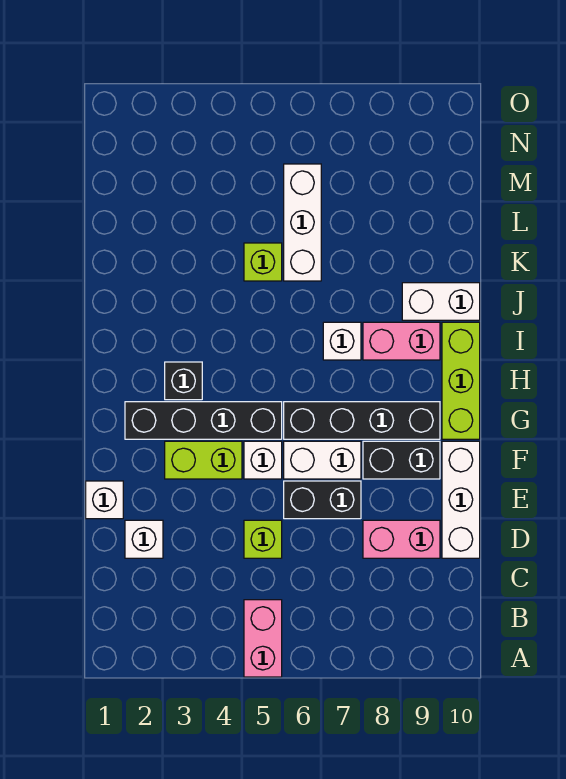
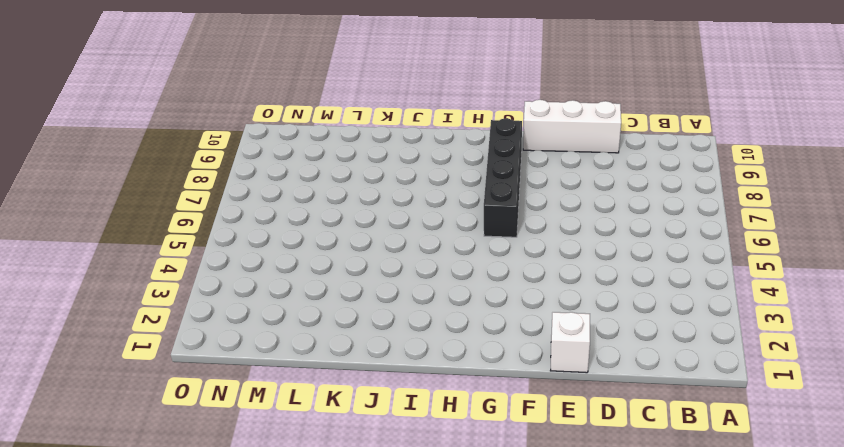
none -> pink 1x2 brick [244,600,282,677]
none -> white 1x1 brick [125,520,163,558]
none -> lime 1x1 brick [244,520,282,558]

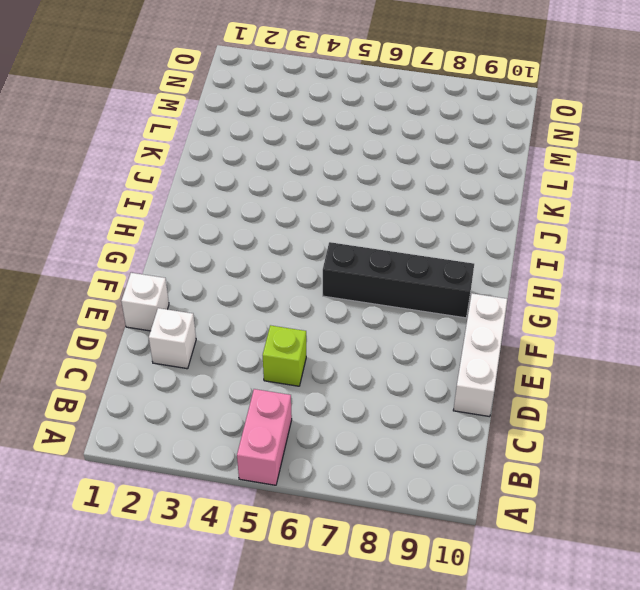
none -> pink 1x2 brick [363,520,440,558]
none -> black 1x2 brick [284,481,361,519]
none -> lime 1x2 brick [165,441,242,479]

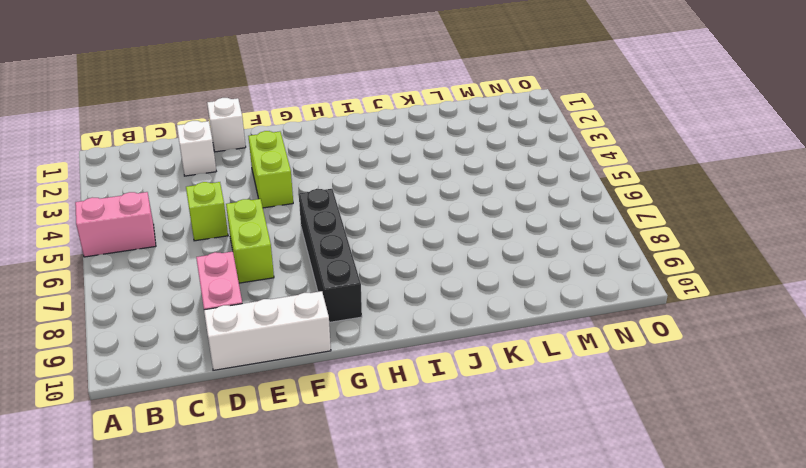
lime 1x2 brick [226,199,274,283] -> black 1x2 brick [284,481,361,519]
none -> white 1x1 brick [244,441,282,479]
none -> white 1x2 brick [284,441,361,479]
none -> black 1x2 brick [363,441,440,479]

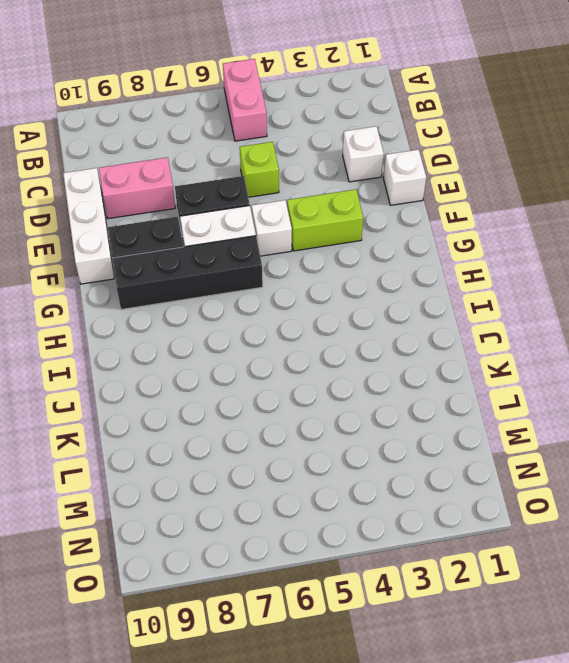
none -> black 1x4 brick [125,402,282,439]
none -> lime 1x3 brick [442,322,480,439]
none -> black 1x1 brick [165,362,202,400]

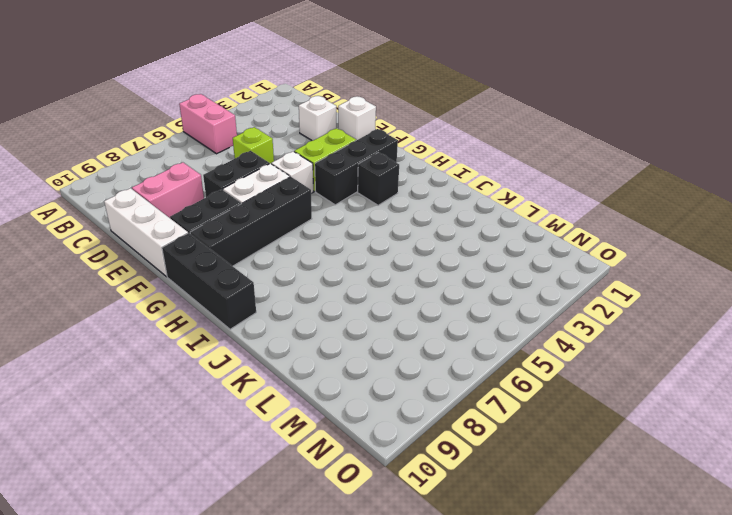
black 1x3 brick [315,129,398,205] -> black 1x4 brick [125,402,282,439]
black 1x3 brick [162,233,256,329] -> lime 1x3 brick [442,322,480,439]
none -> white 1x1 brick [323,322,361,360]
none -> pink 1x2 brick [363,322,440,360]
none -> white 1x2 brick [402,283,480,320]

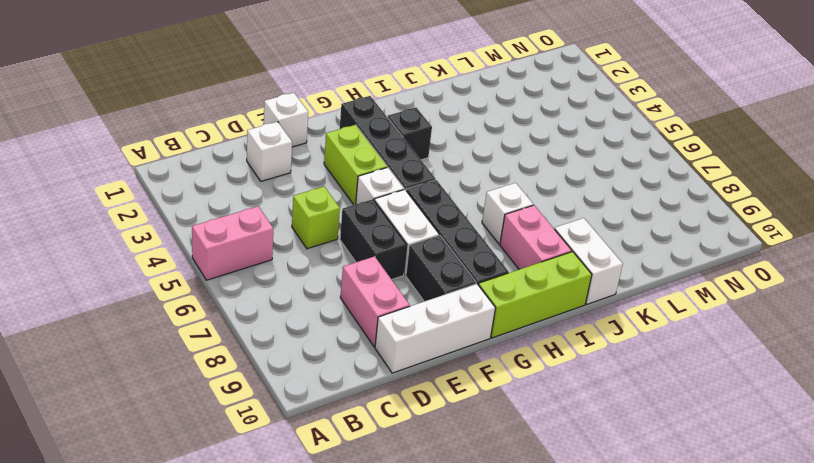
none -> lime 1x1 brick [244,243,282,281]
none -> white 1x3 brick [284,164,321,281]

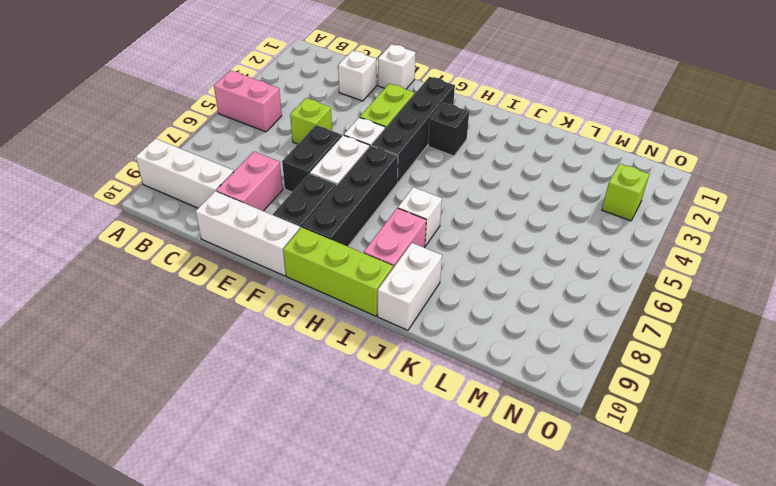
white 1x3 brick [136,139,234,208] -> white 1x3 brick moved to [284,164,321,281]
lime 1x1 brick [602,164,649,221] -> lime 1x1 brick moved to [244,243,282,281]

